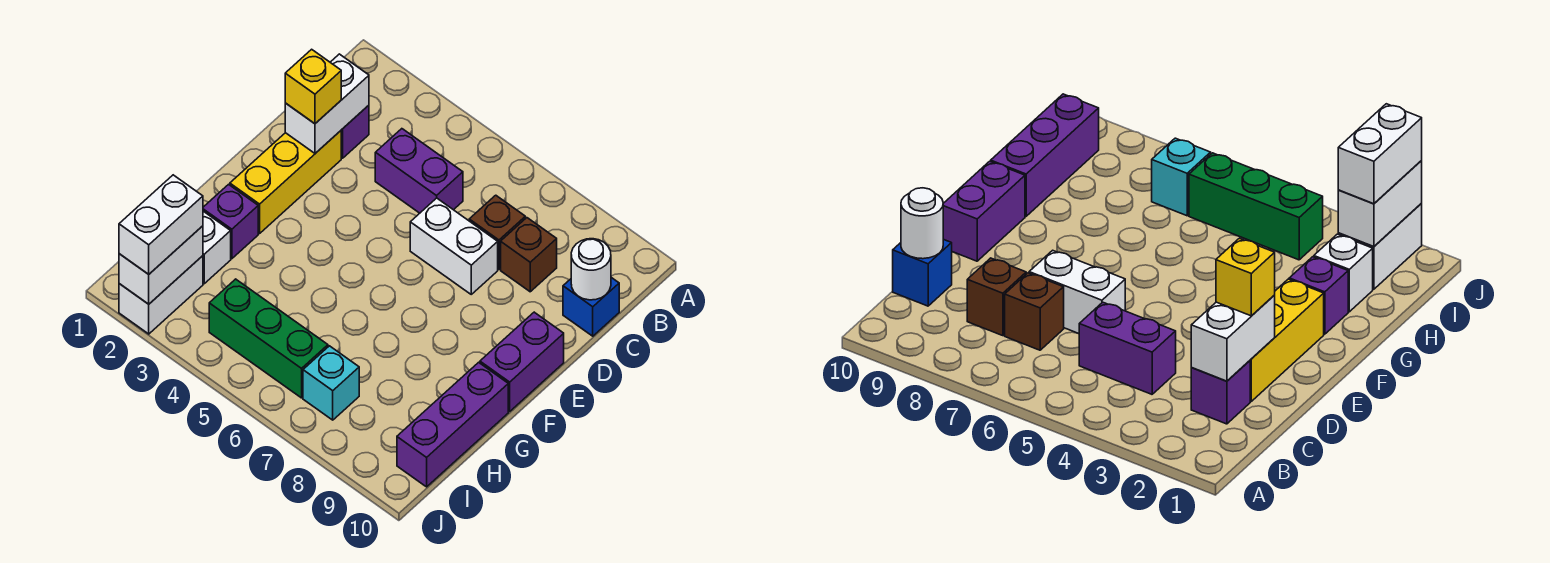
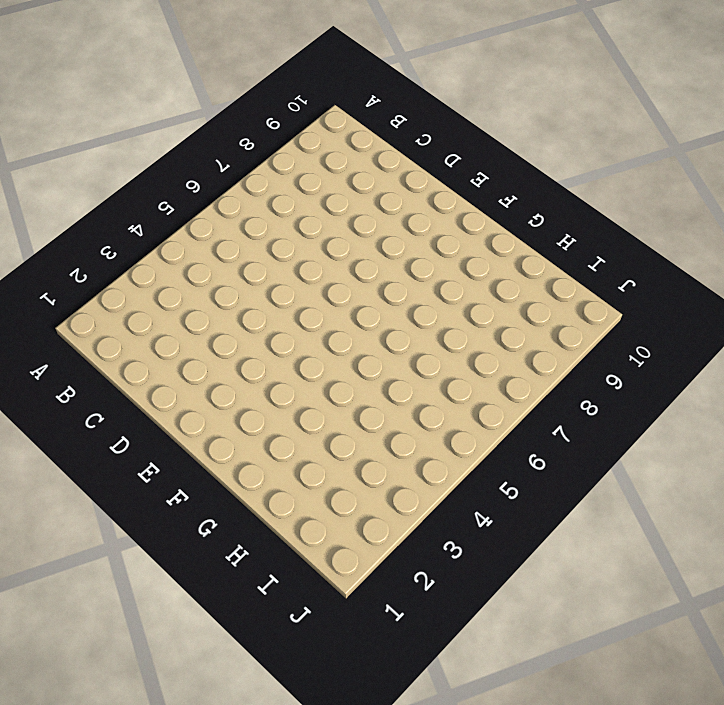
none -> purple 1x1 brick [341,105,369,158]
none -> purple 1x2 brick [375,129,463,213]
none -> brown 1x1 brick [469,195,525,269]

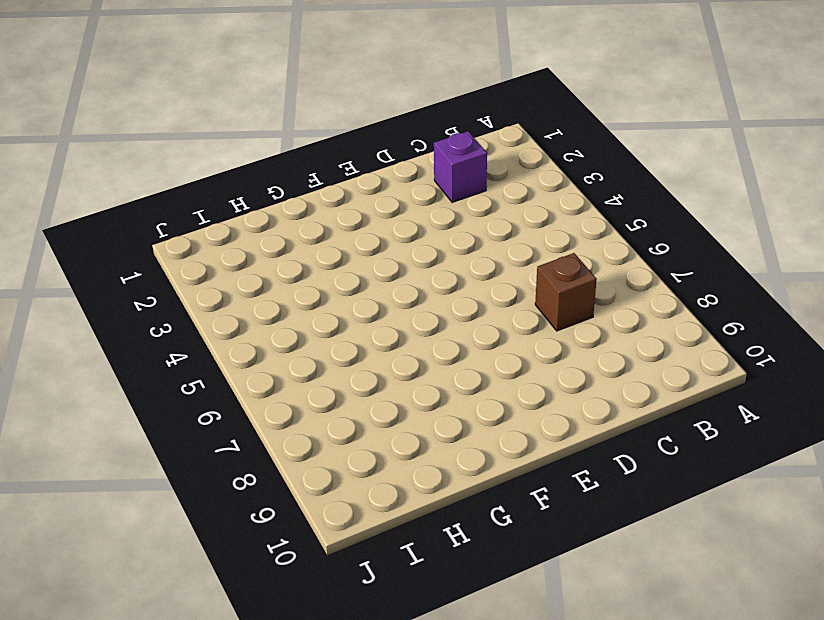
none -> purple 1x2 brick [375,129,463,213]
none -> brown 1x1 brick [501,218,557,292]
none -> blue 1x1 brick [563,278,619,336]

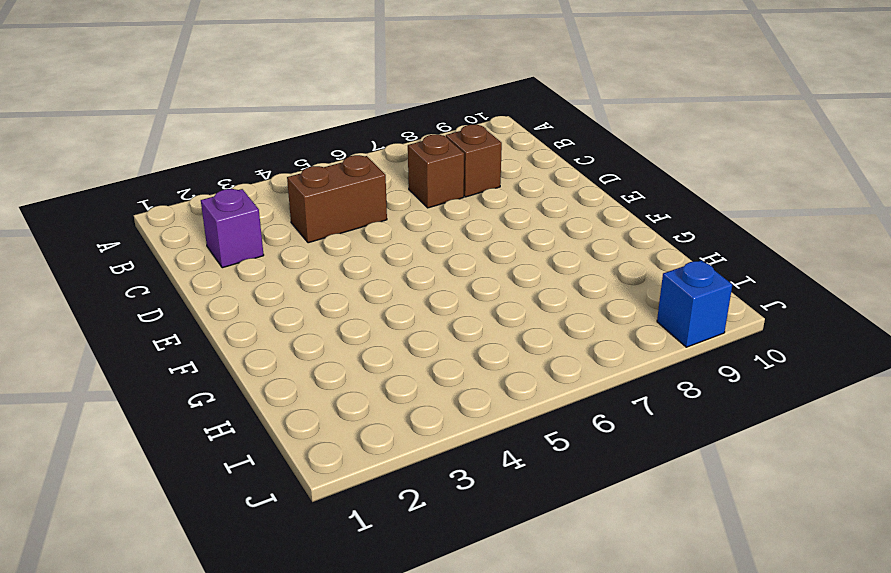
brown 1x2 brick [287,155,387,243] -> purple 1x2 brick [375,129,463,213]
blue 1x1 brick [657,260,732,347] -> blue 1x1 brick moved to [563,278,619,336]
none -> yellow 1x3 brick [230,131,341,233]
none -> white 1x2 brick [410,198,498,294]
none -> purple 1x2 brick [480,312,564,411]

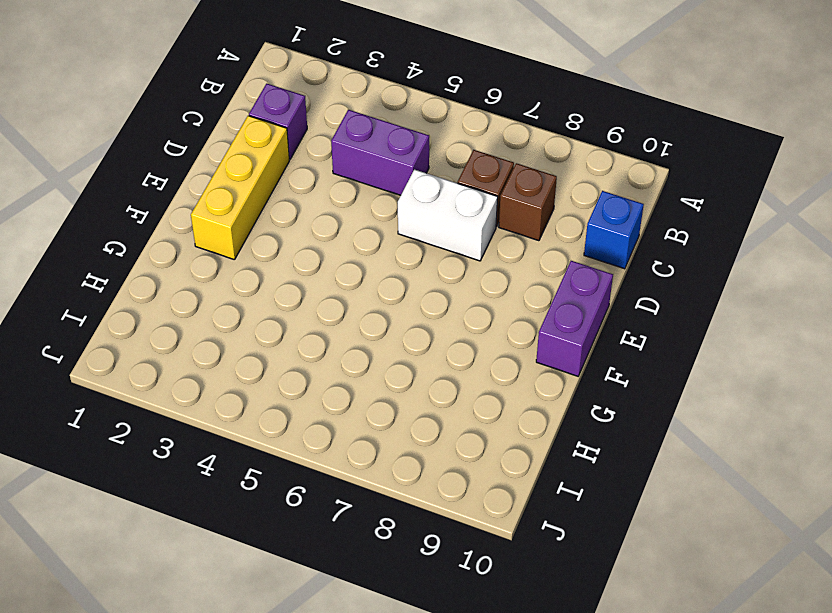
none -> purple 1x1 brick [203,184,258,259]
none -> purple 1x3 brick [397,362,508,487]
none -> white 1x1 brick [203,211,231,284]

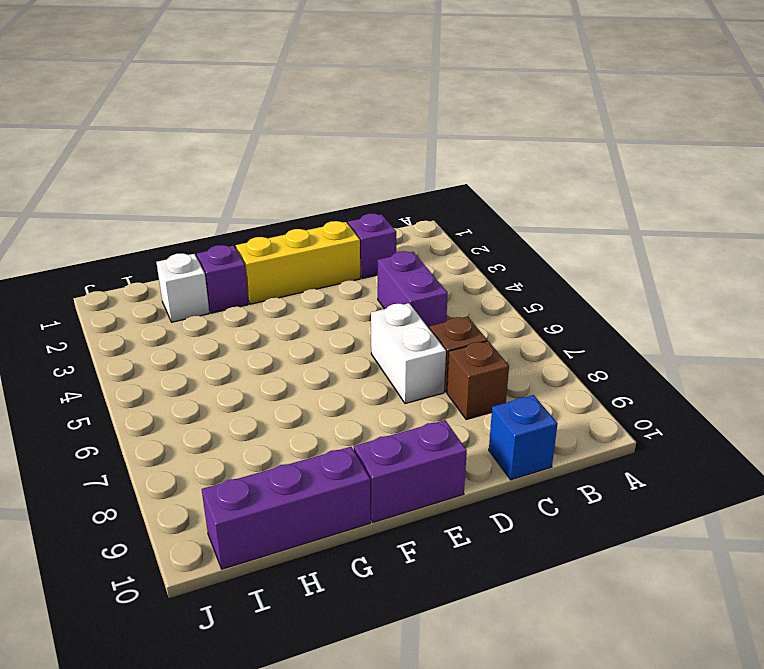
none -> white 1x2 brick [119,256,203,334]
none -> green 1x3 brick [209,279,328,398]
none -> cyan 1x1 brick [303,346,359,420]

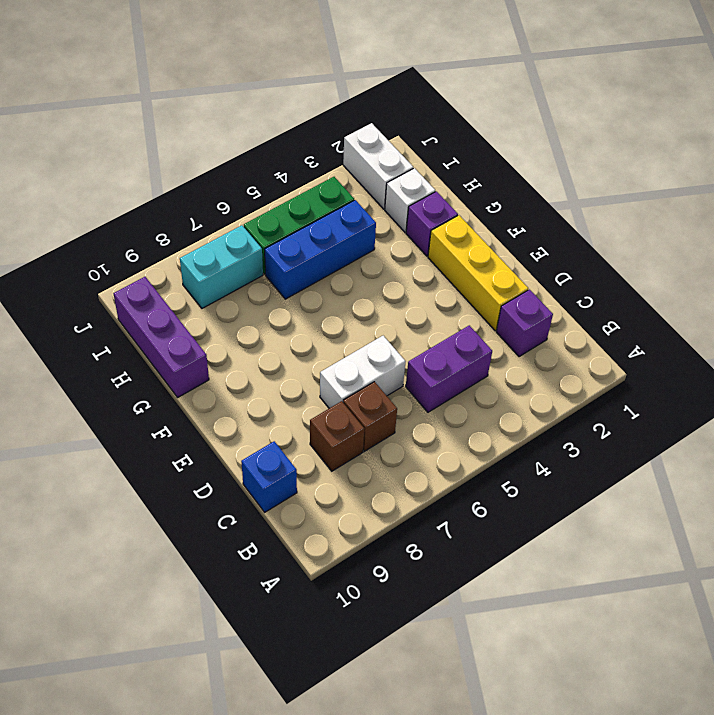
blue 1x3 brick [265,200,376,299] -> none
cyan 1x2 brick [180,225,263,308] -> cyan 1x1 brick [303,346,359,420]
none -> purple 1x2 brick [480,312,564,411]
none -> white 1x2 brick [285,54,369,153]
none -> white 1x1 round brick [571,239,611,300]

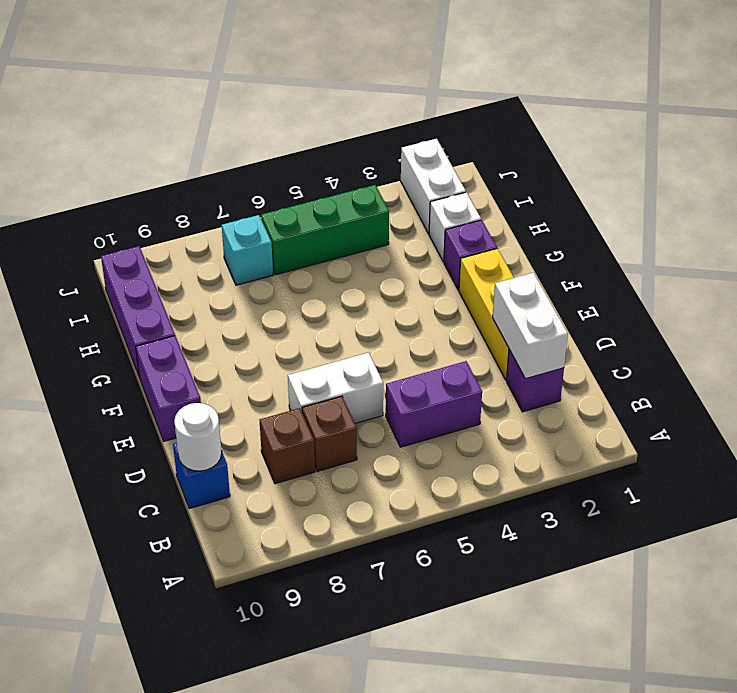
none -> white 1x2 brick [119,226,203,304]
none -> yellow 1x1 brick [285,49,341,124]
none -> white 1x2 brick [119,175,203,274]

